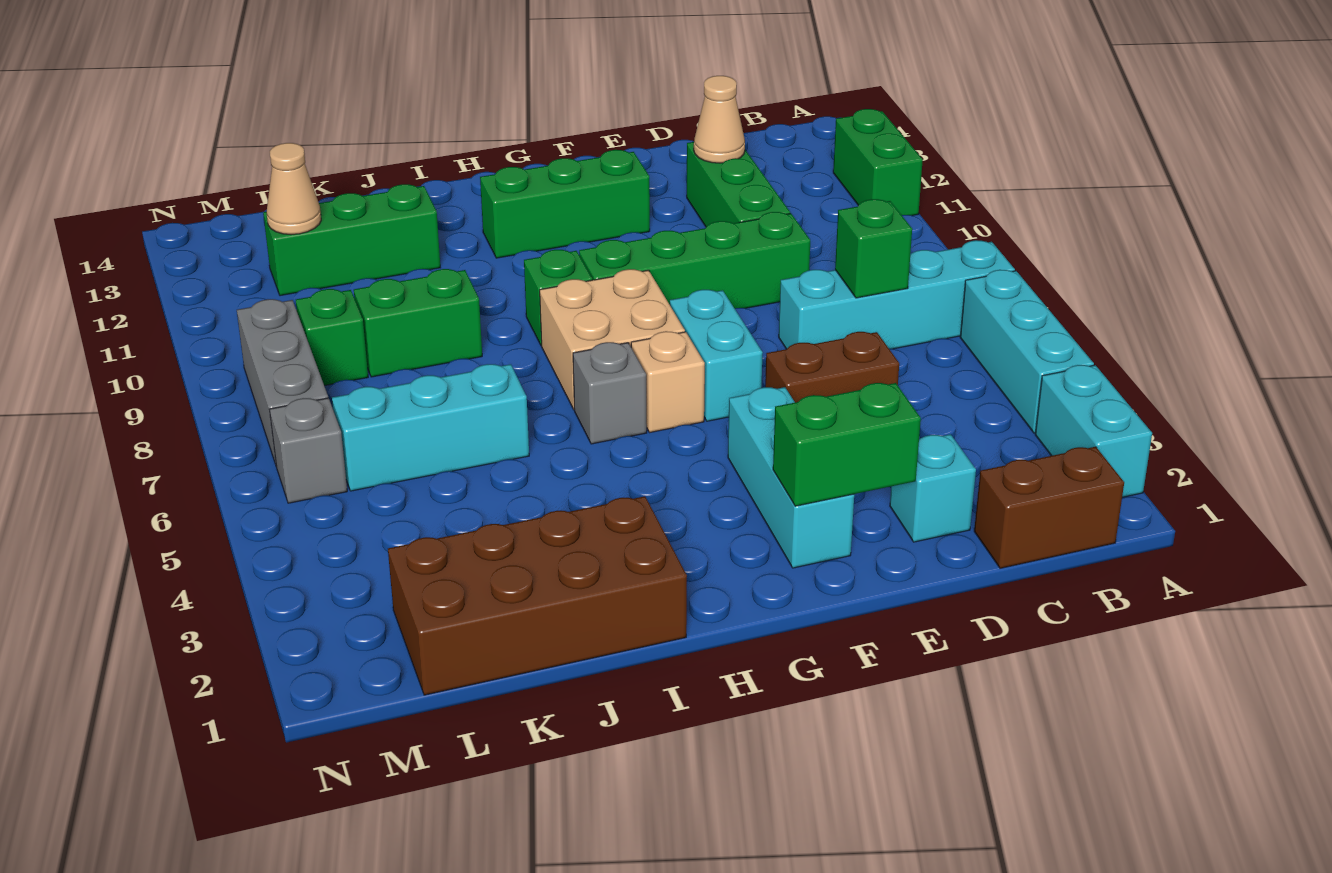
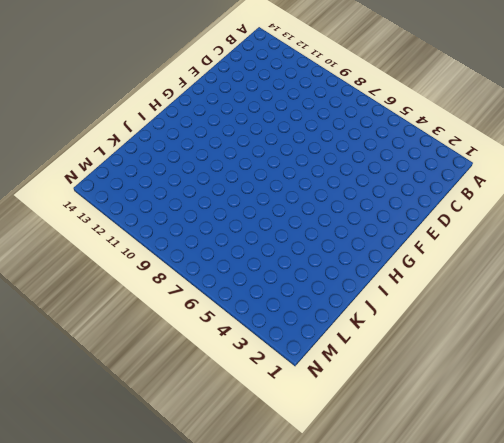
none -> cyan 1x2 brick [1035,365,1152,497]
none -> cyan 1x3 brick [960,270,1094,433]
none -> cyan 1x4 brick [779,240,1015,349]

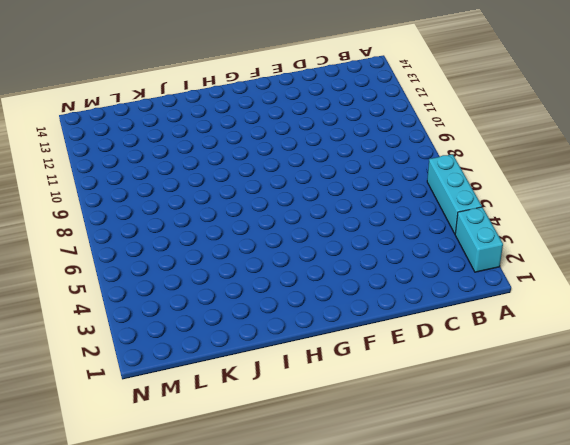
none -> cyan 1x4 brick [779,240,1015,349]
none -> green 1x2 brick [833,109,923,216]
none -> brown 1x2 brick [974,447,1124,568]

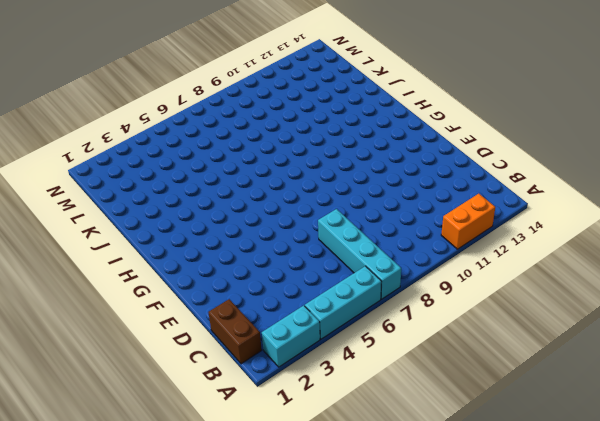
orange 1x2 brick [441,194,495,249] -> green 1x2 brick [833,109,923,216]
none -> cyan 1x1 brick [890,434,976,542]
none -> brown 1x2 brick [765,332,899,402]
none -> green 1x4 brick [579,212,810,308]

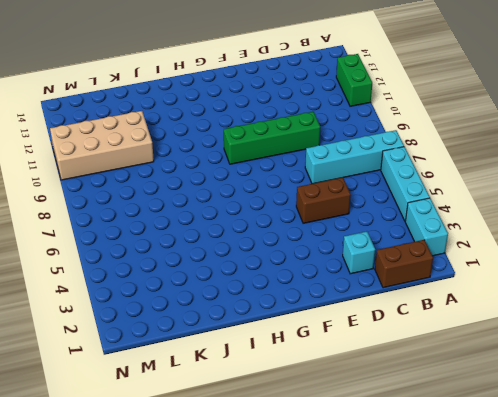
tan 2x4 brick [50,111,154,180] -> none
none -> green 1x3 brick [687,142,790,227]
none -> cyan 1x3 brick [728,387,854,568]
none -> cyan 1x2 brick [670,290,763,421]

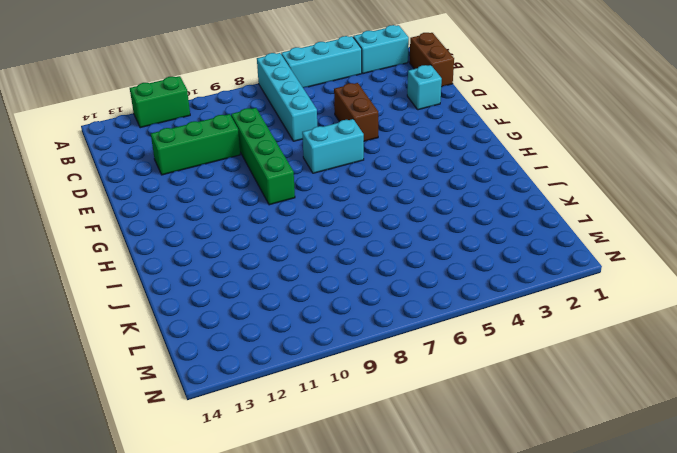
none -> cyan 1x3 brick [728,387,854,568]
none -> green 1x3 brick [480,150,650,258]
none -> tan 1x1 brick [631,331,705,433]

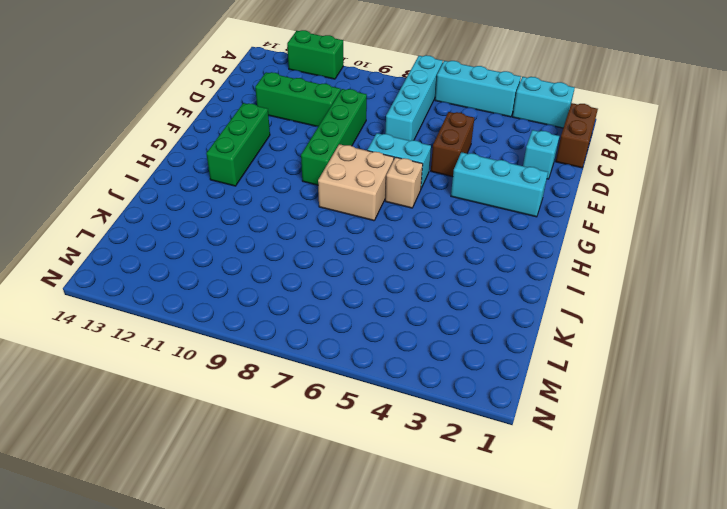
none -> grey 1x1 brick [573,342,647,444]
none -> green 1x1 brick [524,250,592,346]
none -> brown 2x4 brick [388,496,687,695]

